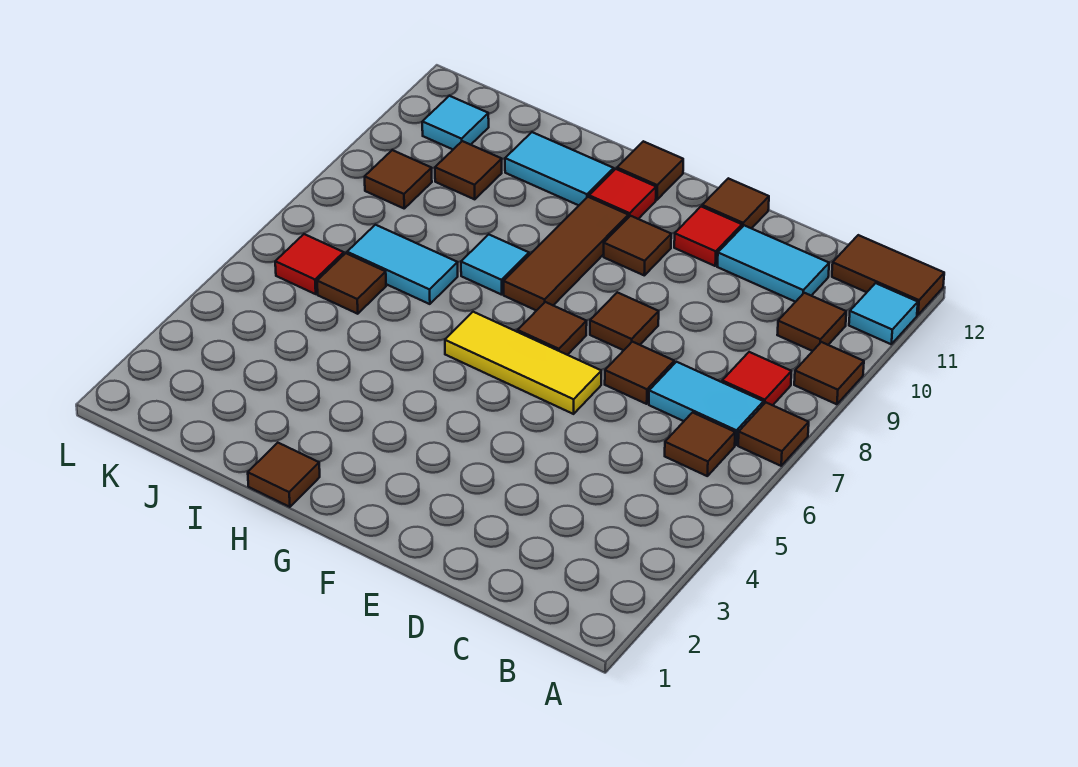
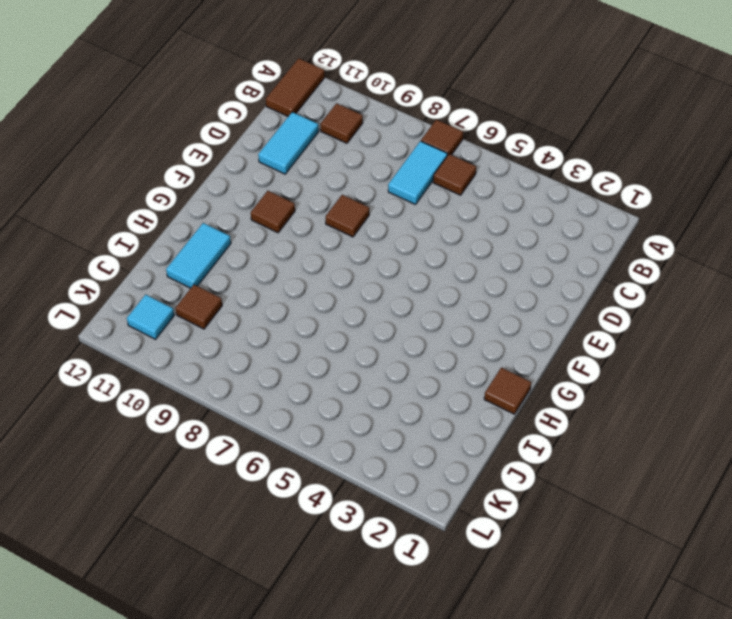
none -> brown 1x1 tile [794,342,864,404]
none -> cyan 1x1 tile [849,283,918,344]
none -> red 1x1 tile [722,352,791,405]

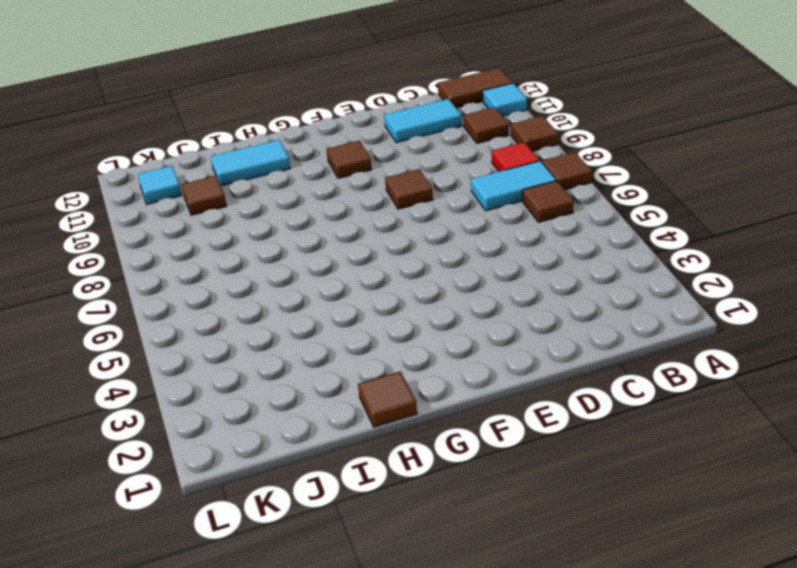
none -> brown 1x1 tile [605,342,674,404]
none -> yellow 1x3 tile [445,312,601,414]
none -> red 1x1 tile [674,207,742,266]

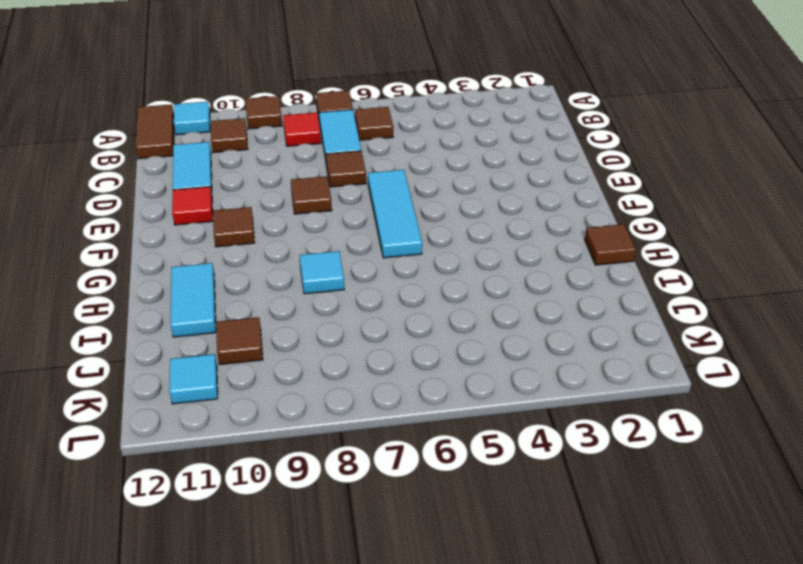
cyan 1x3 tile [368,170,422,258] -> yellow 1x3 tile [445,312,601,414]
none -> brown 1x1 tile [702,178,769,229]
none -> brown 1x1 tile [518,302,587,355]
none -> brown 1x3 tile [504,197,628,311]

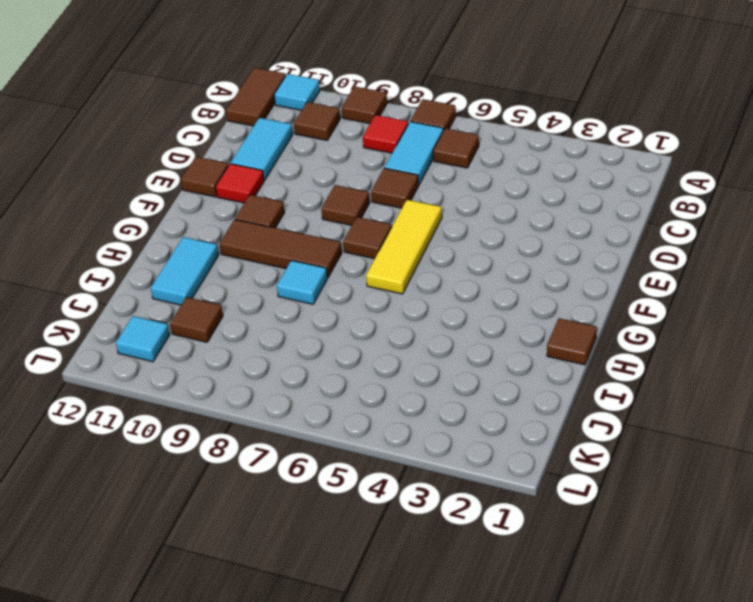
none -> red 1x1 tile [589,169,656,219]
none -> brown 1x1 tile [617,141,683,200]
none -> cyan 1x2 tile [347,225,458,304]

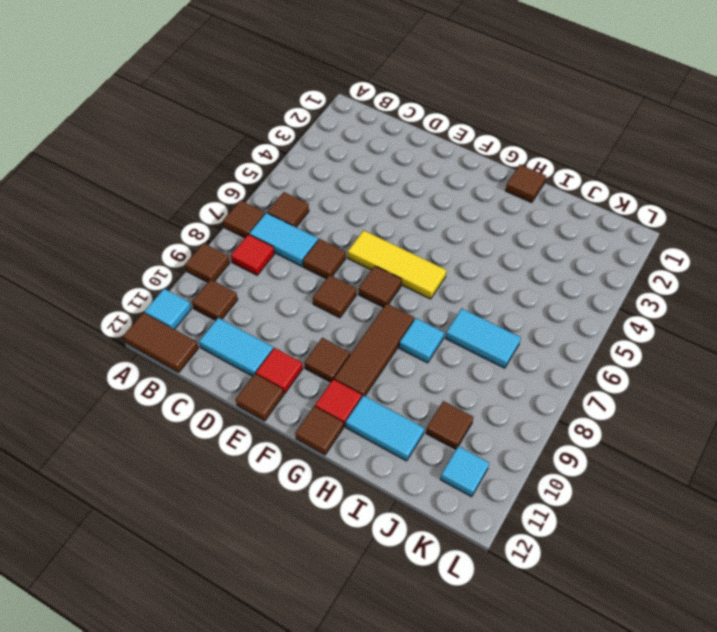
none -> brown 1x1 tile [317,253,386,314]
none -> red 1x1 tile [275,234,344,294]
none -> brown 1x1 tile [365,150,432,208]

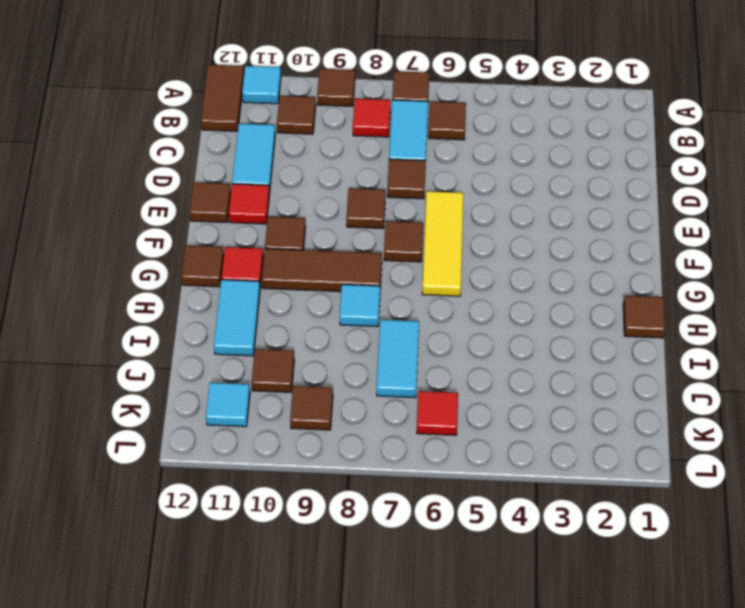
none -> brown 1x1 tile [317,253,386,314]

